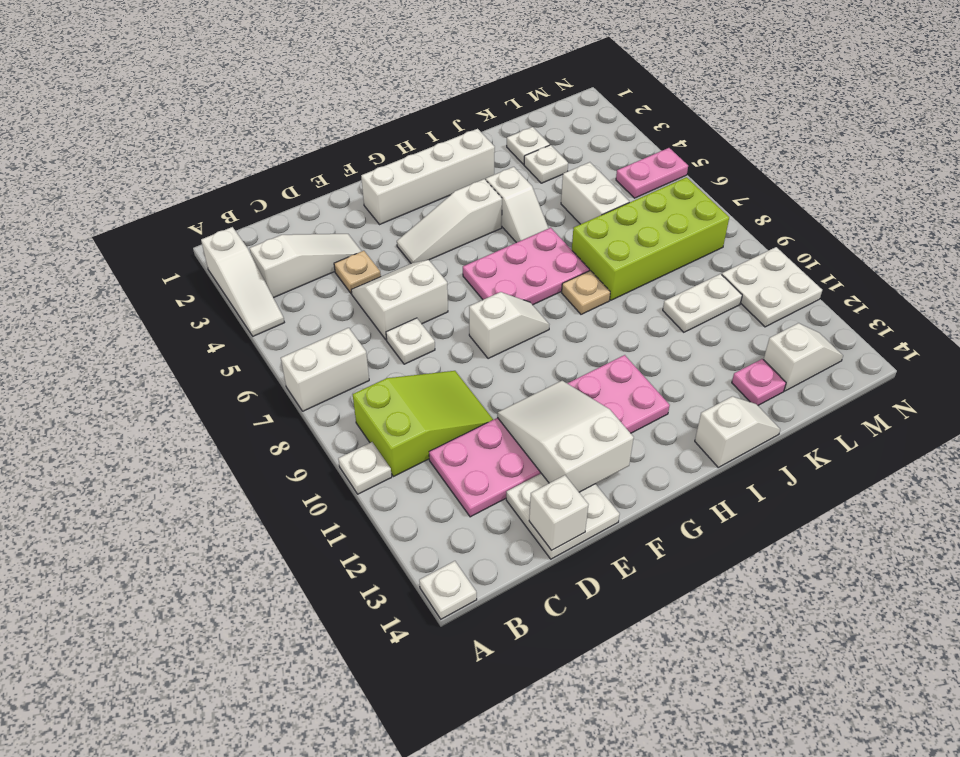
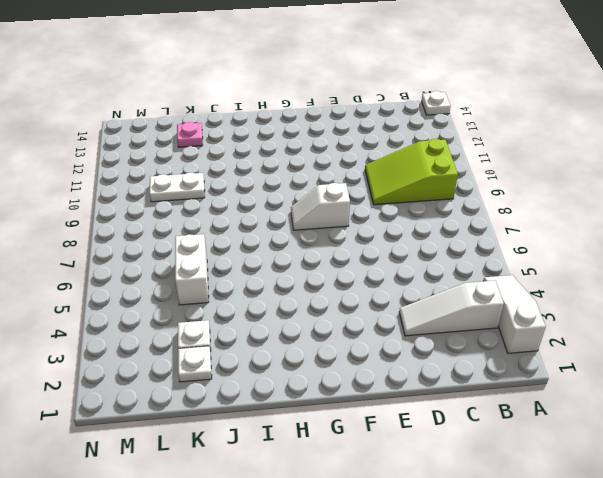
none -> white 1x2 brick [281,328,369,411]
none -> white 1x1 plate [338,442,392,494]
none -> pink 2x6 plate [429,355,670,517]

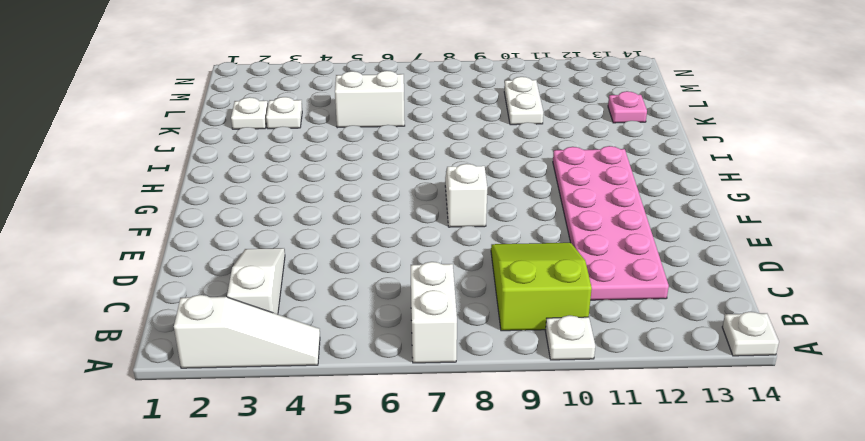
none -> tan 1x1 plate [334,251,381,294]
none -> white 2x2 slope [351,260,448,340]
none -> white 1x1 plate [386,318,435,364]

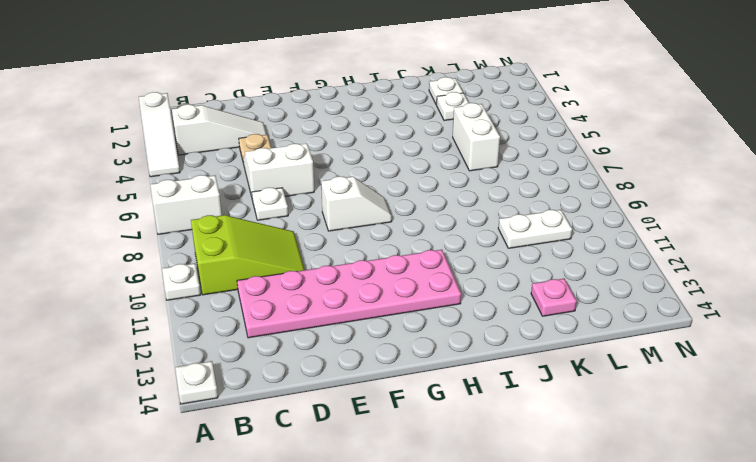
none -> white 2x2 plate [506,474,620,559]
none -> white 1x4 brick [361,129,495,224]
none -> white 1x3 slope [397,179,502,263]

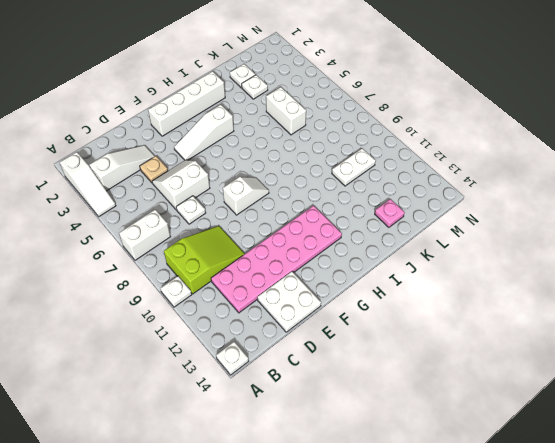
none -> pink 2x3 plate [463,228,590,305]
none -> white 1x2 slope [486,167,549,243]
none -> tan 1x1 plate [562,271,610,314]

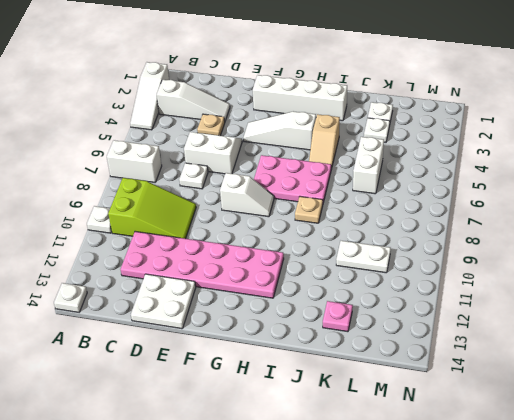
tan 1x2 slope [309,114,340,169] -> white 1x2 slope [486,167,549,243]
none -> white 1x2 slope [695,396,780,467]
none -> lime 2x4 brick [572,177,729,300]
none -> white 1x2 slope [763,323,843,391]

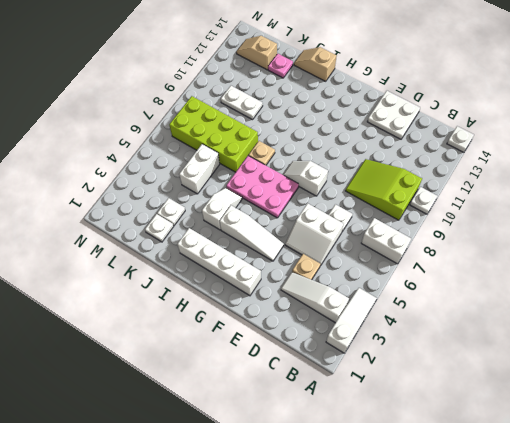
tan 1x2 slope [294,47,337,81] -> white 1x2 slope [695,396,780,467]
tan 1x2 slope [236,36,277,70] -> white 1x2 slope [763,323,843,391]
none -> pink 2x6 plate [429,355,670,517]
none -> pink 1x2 plate [616,148,688,198]
none -> white 2x2 plate [722,247,822,327]

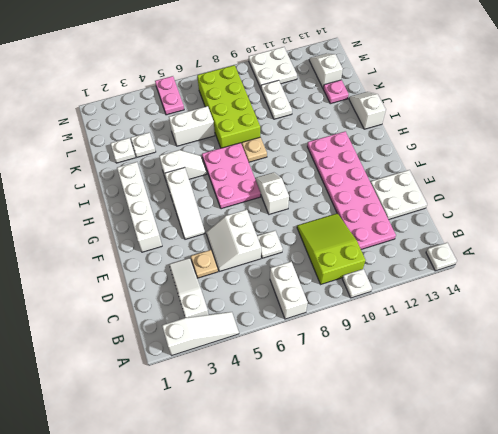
none -> white 1x1 brick [529,475,588,551]
none -> white 2x3 slope [497,381,634,492]

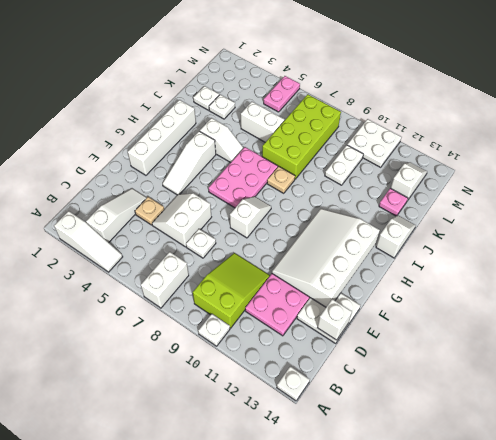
white 3x4 slope [272,209,380,307] -> white 2x3 slope [497,381,634,492]

